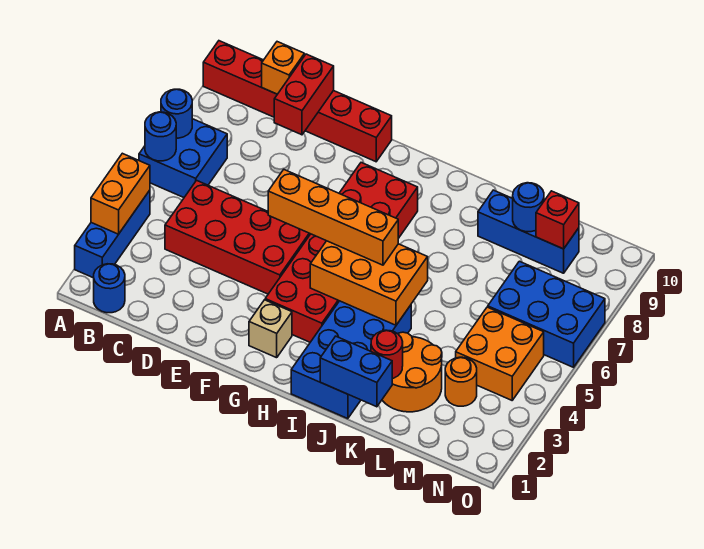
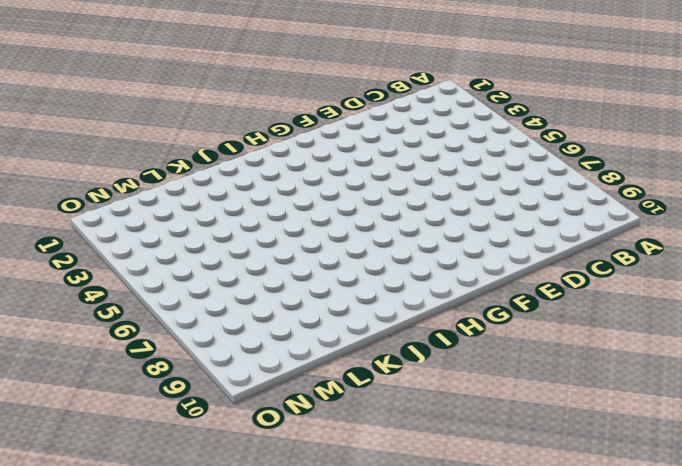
none -> blue 1x3 brick [75,190,150,278]
none -> blue 2x2 brick [139,119,227,197]
none -> red 1x6 brick [203,41,392,162]

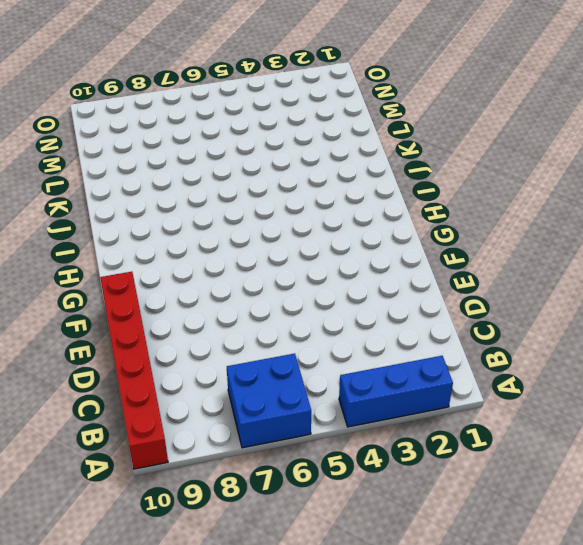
none -> blue 1x1 round brick [94,264,125,313]
none -> red 2x4 brick [165,180,310,294]
none -> tan 1x1 brick [249,300,292,358]

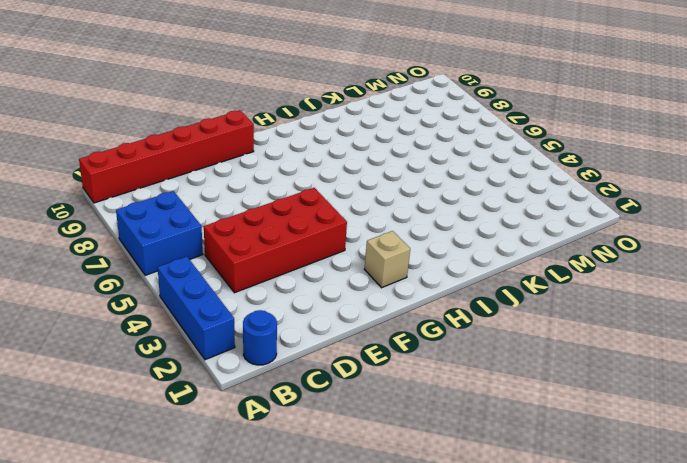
none -> red 2x6 brick [265,163,418,342]
none -> blue 2x4 brick [291,301,411,419]
none -> orange 2x2 round brick [382,332,442,412]

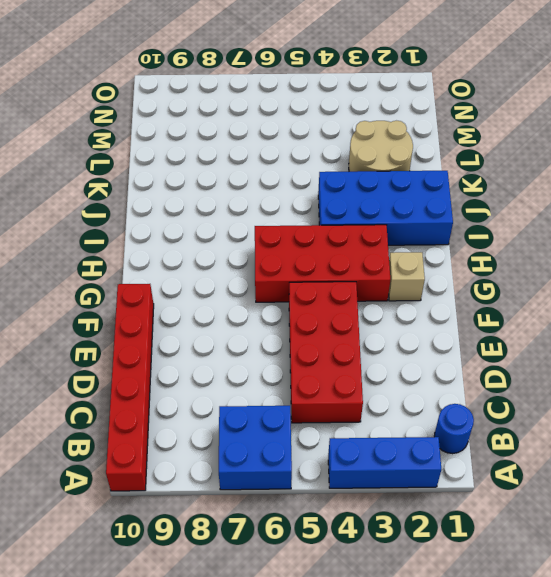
red 2x4 brick [255,225,390,302] -> red 2x6 brick [265,163,418,342]
tan 2x2 round brick [349,121,413,172] -> orange 2x2 round brick [382,332,442,412]
none -> blue 1x3 brick [478,190,579,273]
none -> orange 1x1 round brick [445,357,477,406]
none -> orange 2x2 brick [456,307,544,400]

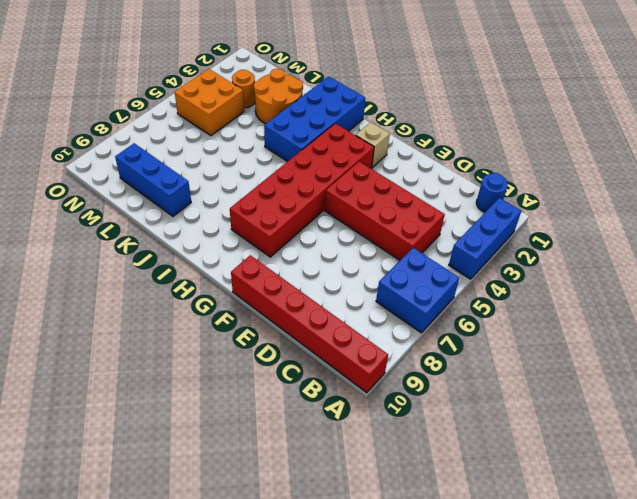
none -> blue 2x3 brick [488,261,605,367]
none -> orange 1x2 brick [91,153,150,234]
none -> blue 1x1 round brick [145,112,176,161]

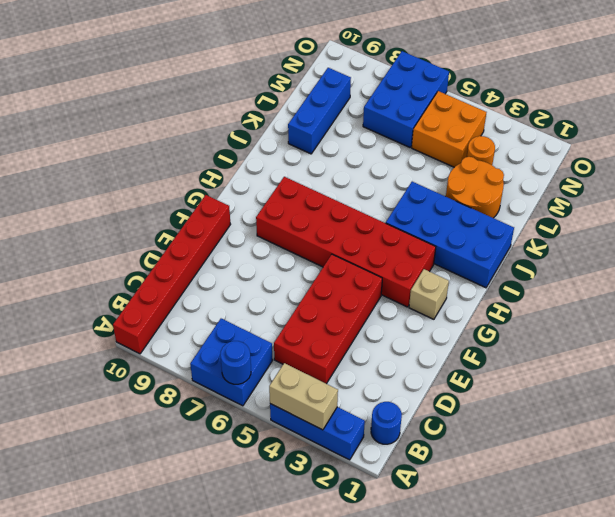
tan 1x2 brick [269,363,338,430] -> orange 1x2 brick [91,153,150,234]
none -> blue 1x1 round brick [161,89,192,138]
none -> orange 1x1 brick [262,42,304,94]
none -> red 1x2 brick [274,54,334,135]

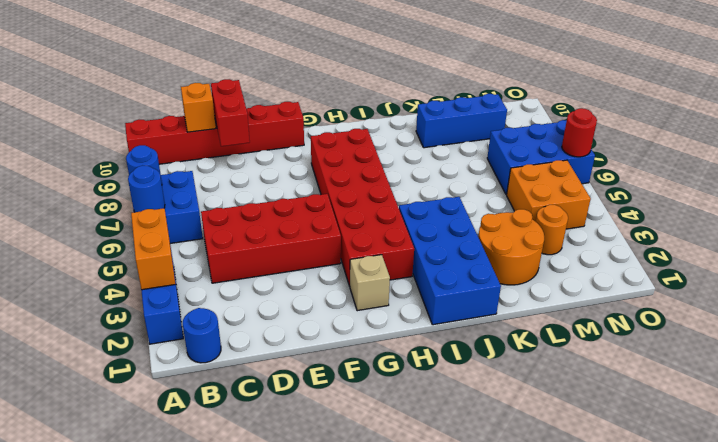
red 1x1 round brick [562,108,597,157] -> red 1x1 round brick moved to [371,330,403,379]
none -> orange 2x3 brick [310,241,428,325]
none -> blue 1x2 brick [320,336,392,407]
none -> blue 1x1 round brick [513,183,544,232]

